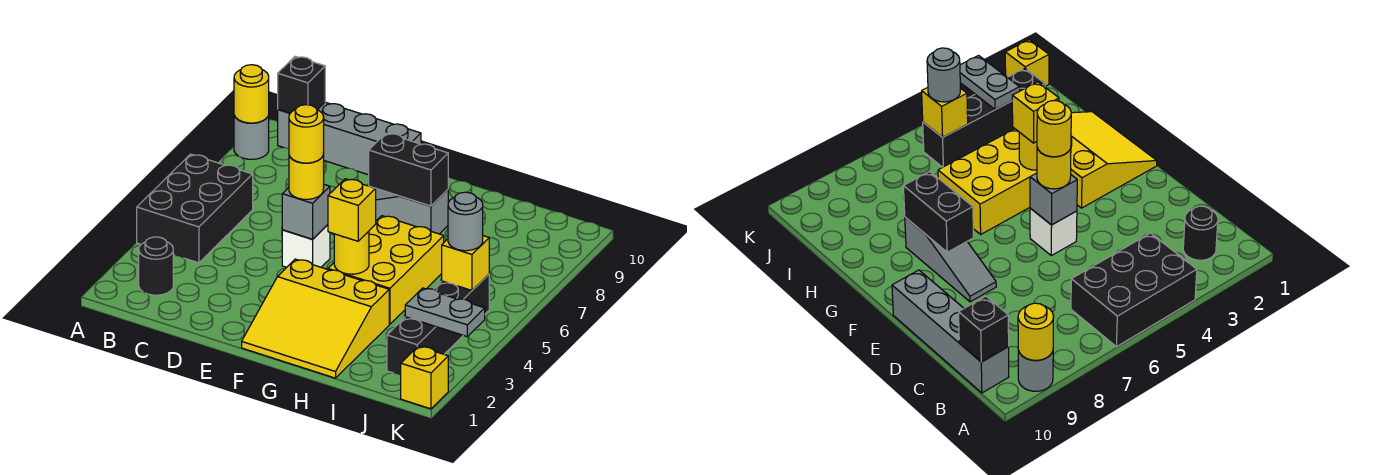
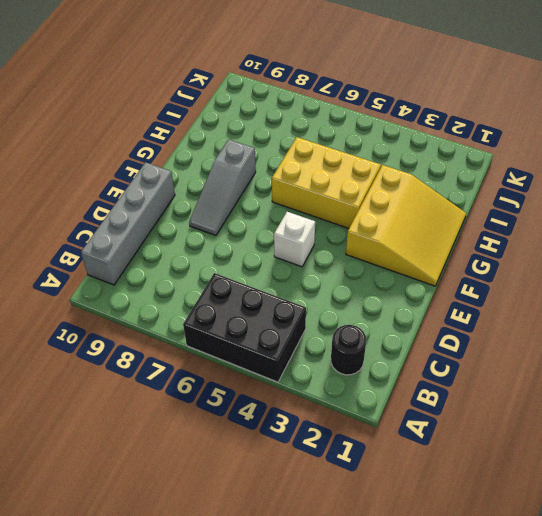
none -> grey 1x1 round brick [234,115,269,159]
none -> black 1x4 brick [387,274,489,375]
none -> yellow 1x1 brick [401,346,448,409]

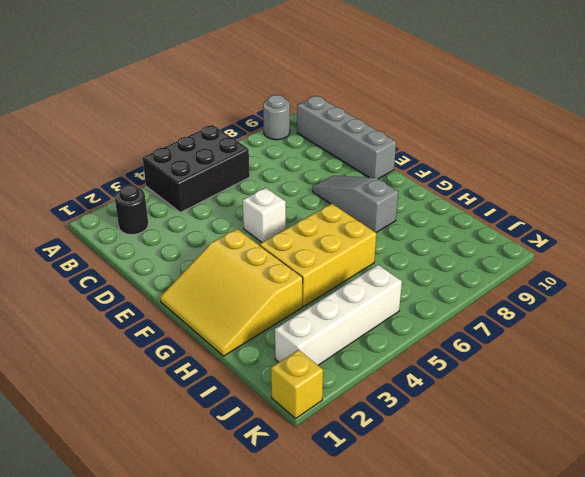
white 1x4 brick [275,265,402,365] -> black 1x4 brick [387,274,489,375]
none -> yellow 1x1 round brick [234,65,269,123]
none -> black 1x1 brick [278,56,325,113]
none -> grey 1x1 brick [282,185,330,239]

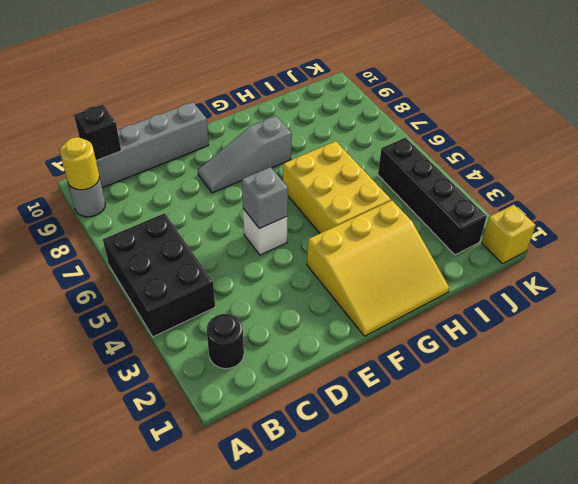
none -> black 1x2 brick [369,133,448,206]
none -> yellow 1x1 round brick [334,231,369,274]
none -> grey 1x2 plate [405,288,485,336]

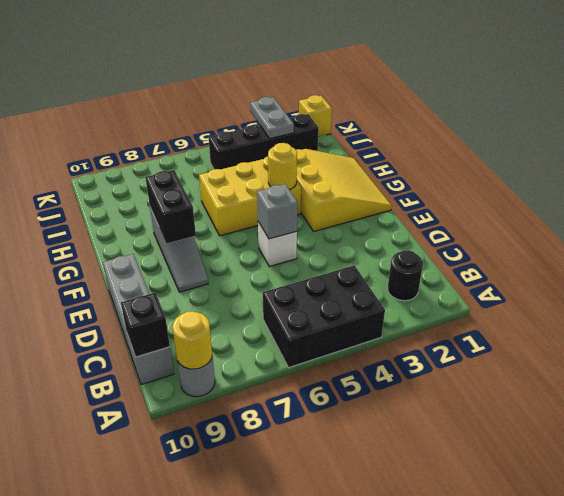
none -> yellow 1x1 brick [442,236,489,290]
none -> yellow 1x1 round brick [289,153,324,199]
none -> yellow 1x1 brick [328,179,376,241]

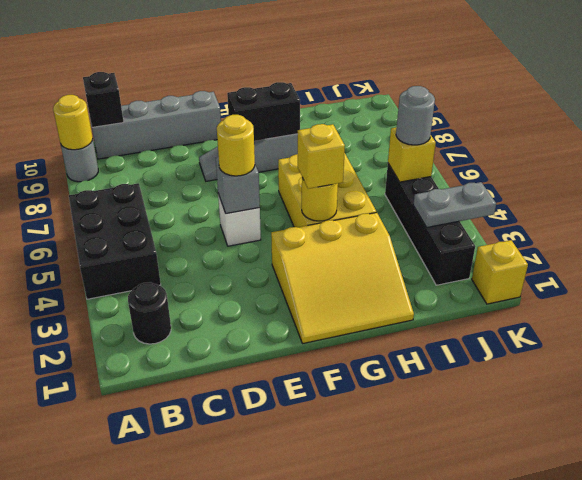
none -> yellow 1x1 round brick [289,105,324,163]

